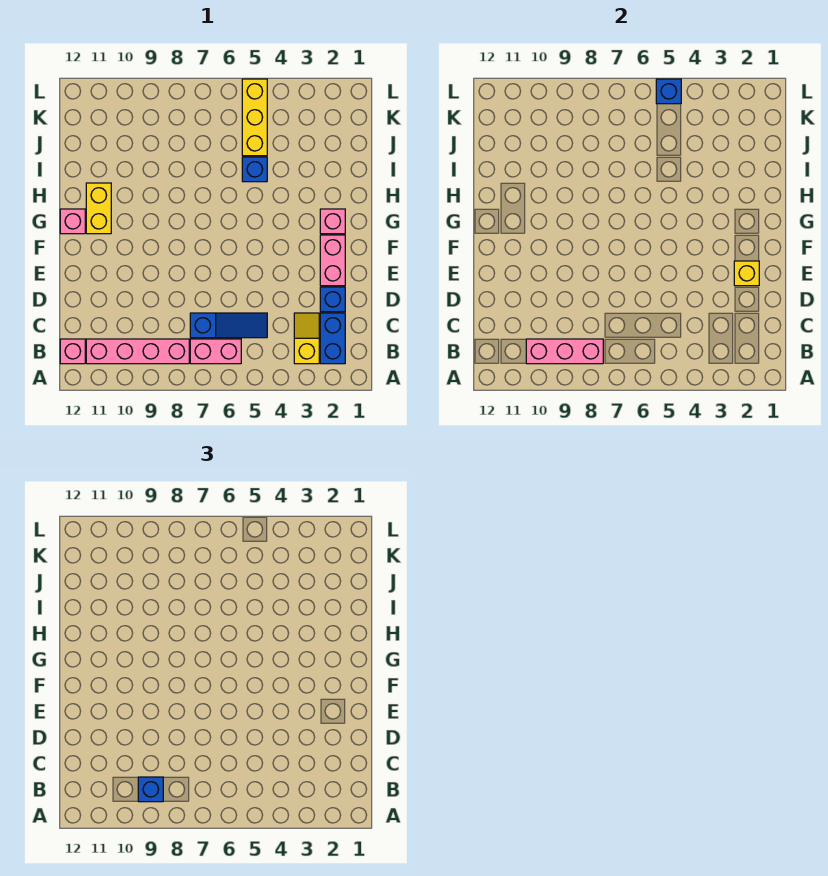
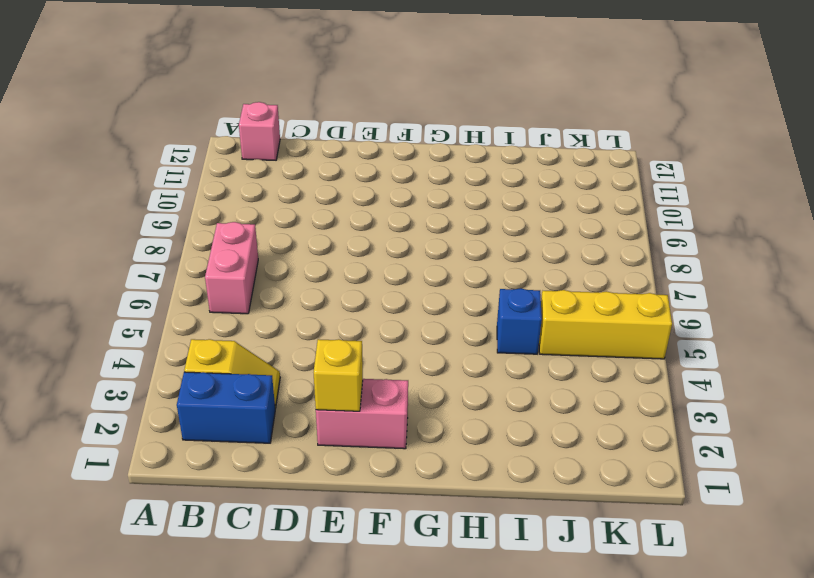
none -> pink 1x4 brick [86,339,189,364]
none -> blue 1x3 slope [190,313,267,338]
none -> blue 1x1 brick [320,287,345,312]

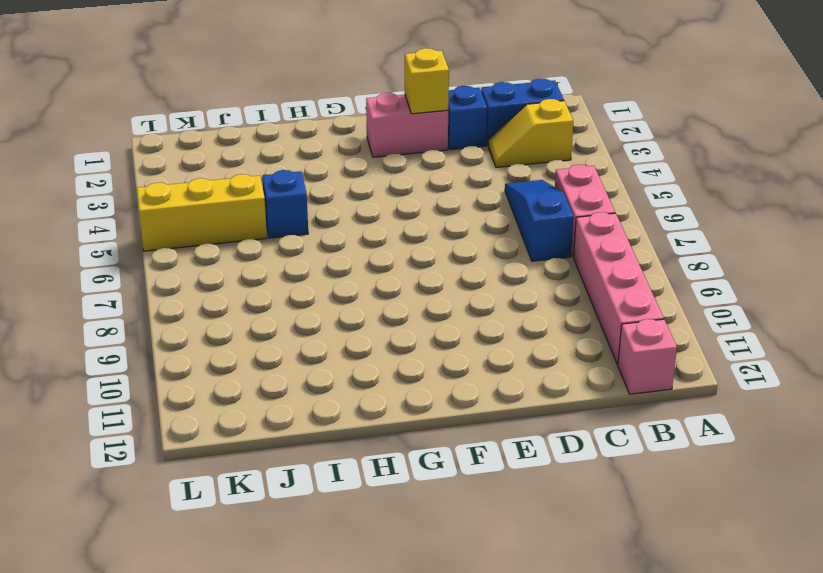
none -> pink 1x1 brick [320,209,345,234]
none -> yellow 1x2 brick [86,183,111,234]
none -> pink 1x1 brick [60,209,85,234]

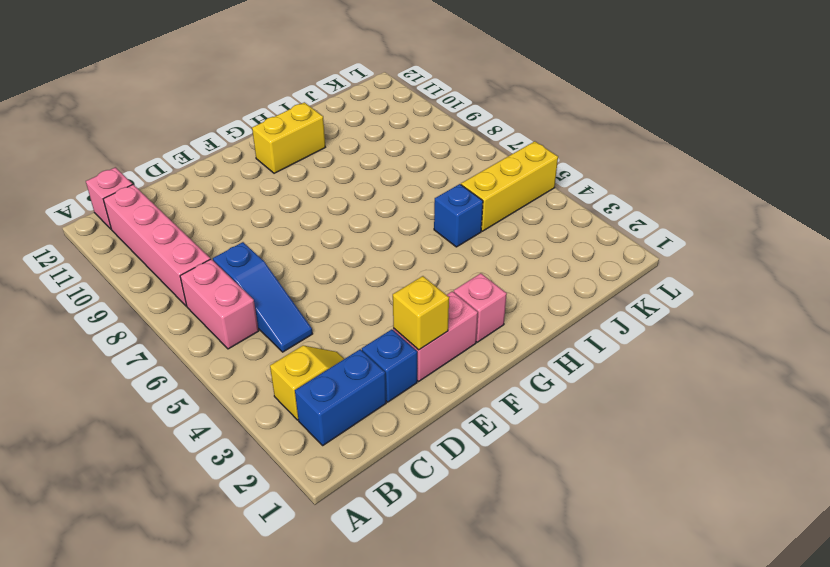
none -> pink 1x1 brick [60,209,85,234]
none -> pink 1x3 brick [526,339,603,364]
none -> blue 1x1 brick [656,79,681,104]

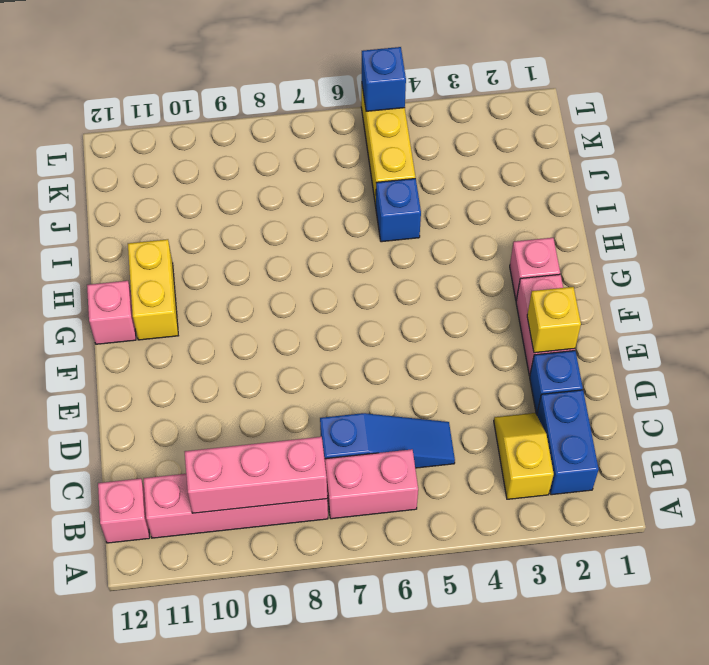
none -> blue 1x1 brick [138,777,163,802]

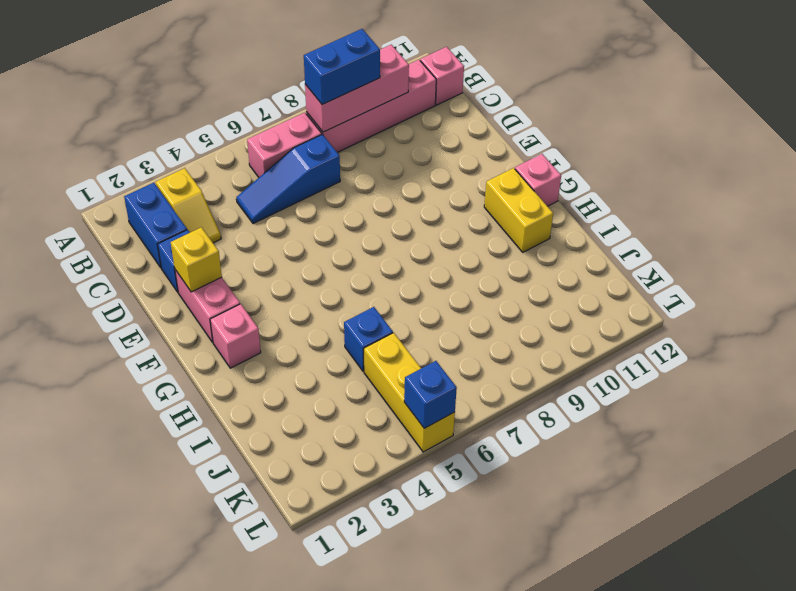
blue 1x2 brick [304,29,380,105] -> blue 1x1 brick [138,777,163,802]

